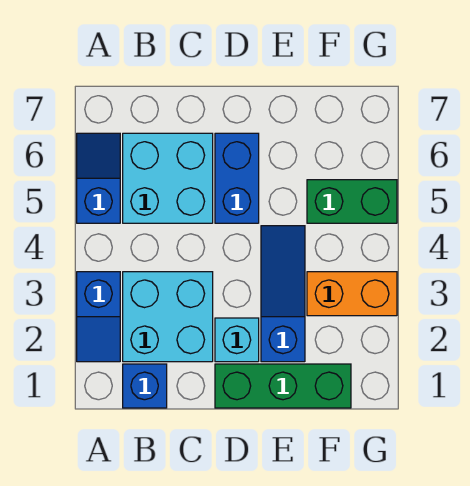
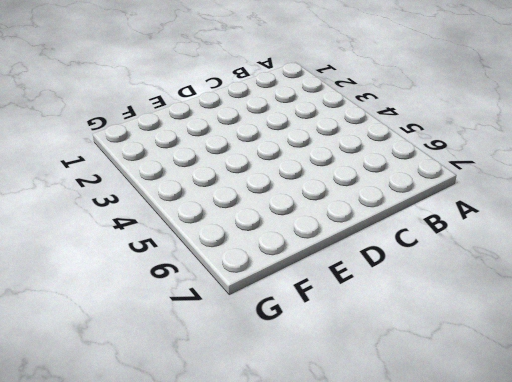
none -> blue 1x2 slope [77,272,120,362]
none -> blue 1x2 slope [77,133,120,223]

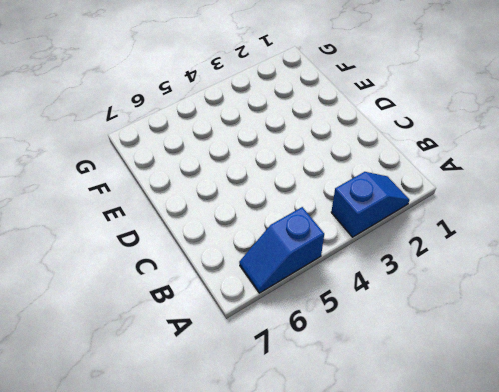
none -> blue 1x1 brick [123,364,167,408]
none -> cyan 2x2 brick [123,272,213,362]

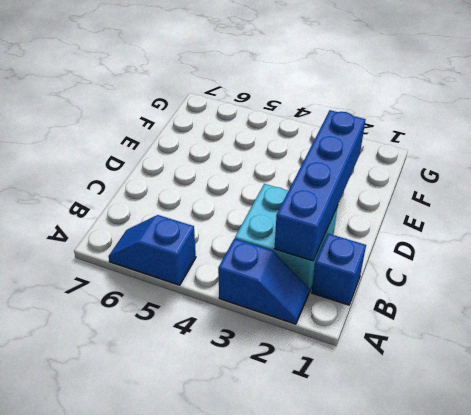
blue 1x4 brick [275,110,366,261] -> none
none -> cyan 2x2 brick [123,133,213,223]
none -> green 1x3 brick [215,364,351,408]

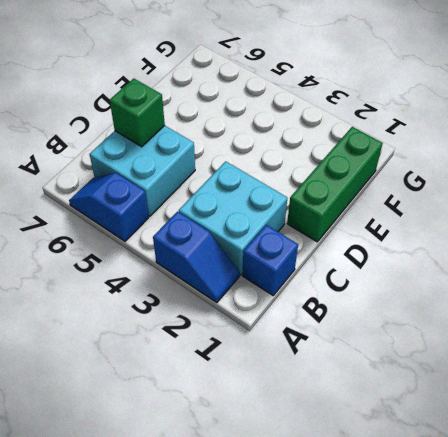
green 1x1 brick [110,79,165,147] -> none
none -> cyan 1x1 brick [215,318,259,362]
none -> blue 1x2 brick [215,133,259,223]

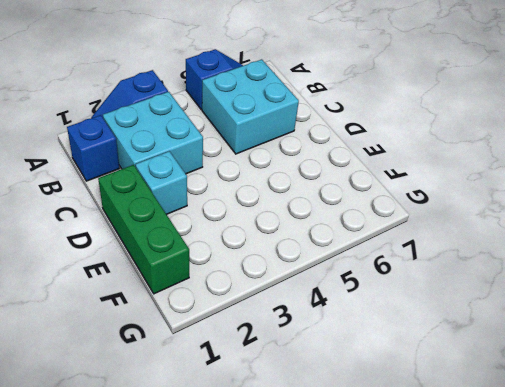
none -> blue 1x2 brick [215,133,259,223]
none -> blue 1x3 slope [261,226,305,362]

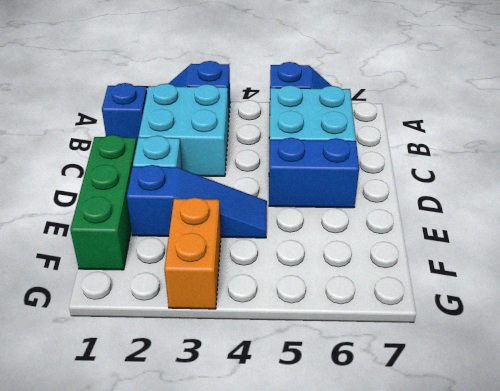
none -> green 1x2 brick [307,180,397,223]

